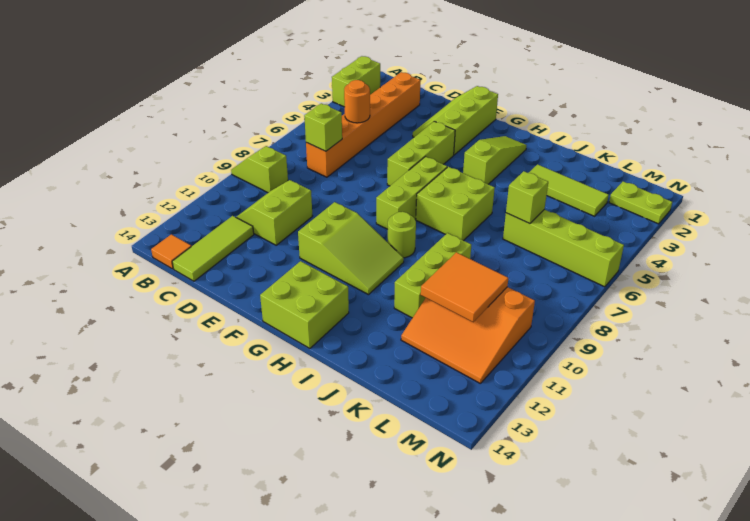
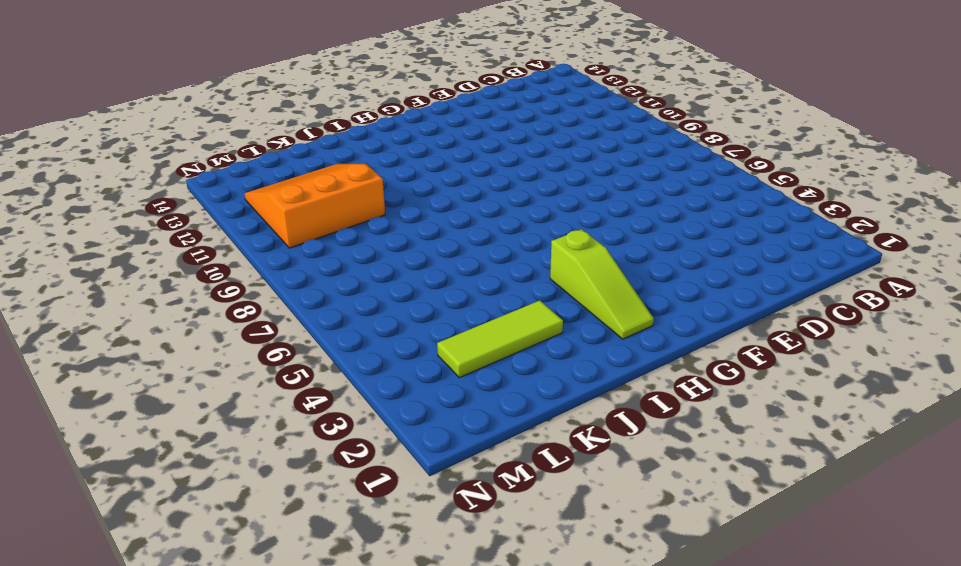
none -> lime 1x2 brick [332,56,380,107]
none -> lime 1x2 slope [231,146,288,193]
none -> orange 1x1 tile [151,234,191,269]

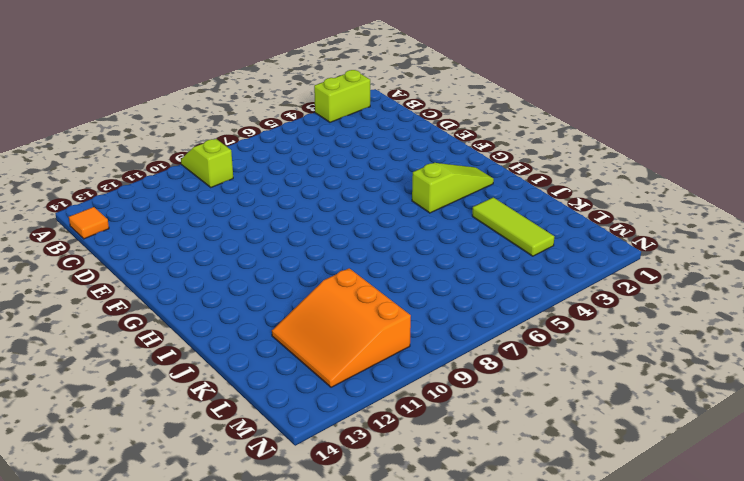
none -> orange 1x6 brick [306,72,421,177]
none -> lime 2x2 slope [236,180,312,245]
none -> lime 1x3 tile [172,216,254,281]

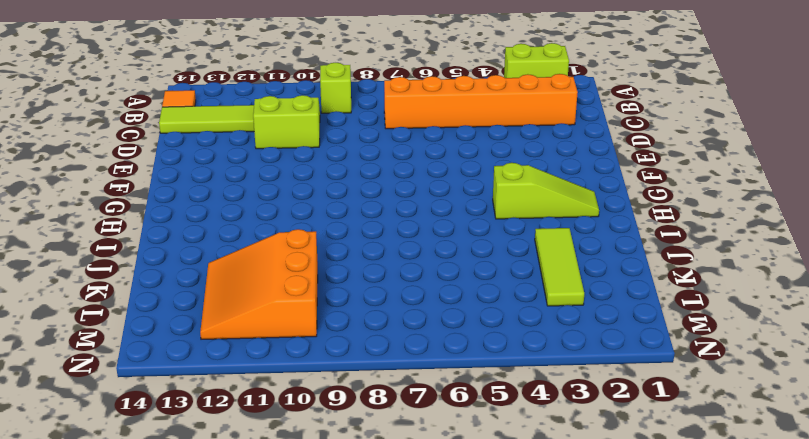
none -> lime 2x3 slope [413,86,498,155]
none -> lime 1x3 brick [387,121,455,186]
none -> lime 2x3 slope [298,202,404,295]

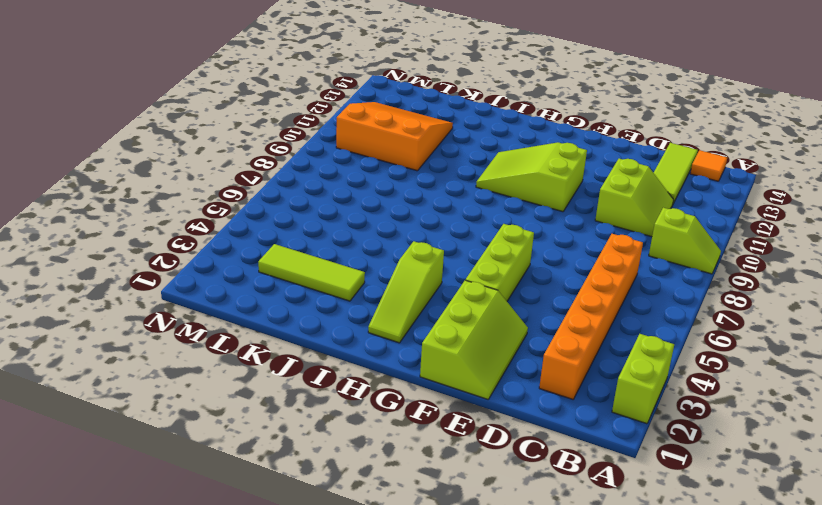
none -> lime 1x3 brick [376,157,447,229]
none -> lime 2x2 brick [260,261,349,348]
none -> lime 2x2 brick [416,167,495,241]

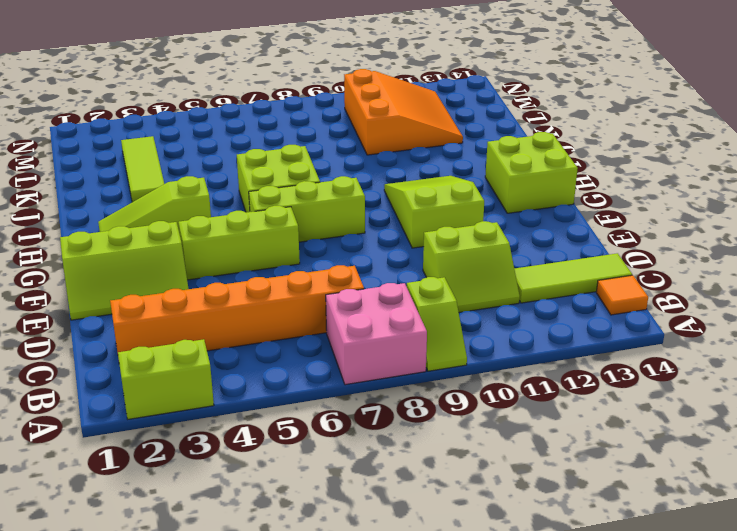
pink 2x2 brick [326,283,427,385] -> none
none -> lime 1x1 round brick [388,212,416,258]
none -> lime 1x3 brick [394,233,471,318]
none -> lime 1x4 brick [503,209,624,287]

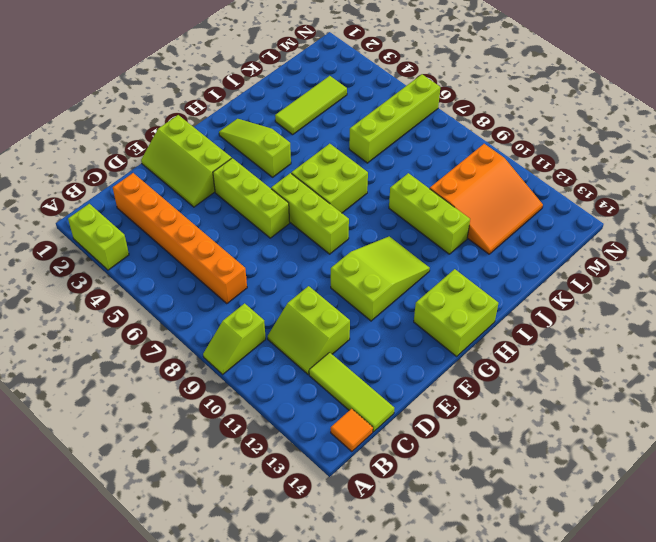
none -> lime 1x1 round brick [388,212,416,258]
none -> lime 1x2 plate [609,181,672,224]
none -> orange 1x1 round brick [344,80,370,123]

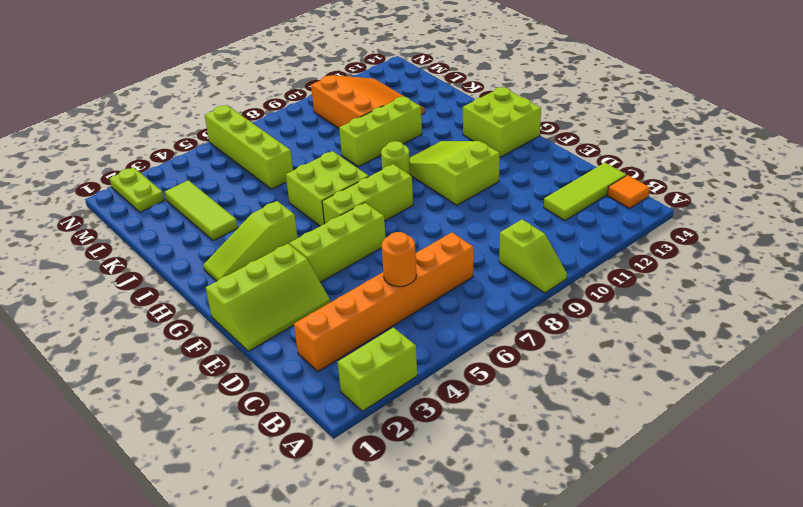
none -> lime 2x2 slope [236,180,312,245]
none -> lime 1x1 brick [304,103,342,151]
none -> lime 1x1 brick [506,171,548,224]

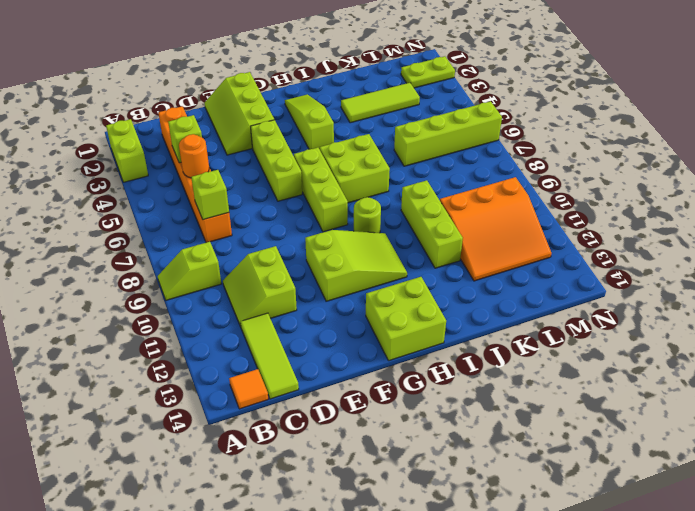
lime 1x1 brick [168,115,202,163] -> lime 1x1 brick moved to [506,171,548,224]
none -> orange 2x2 tile [421,252,508,322]

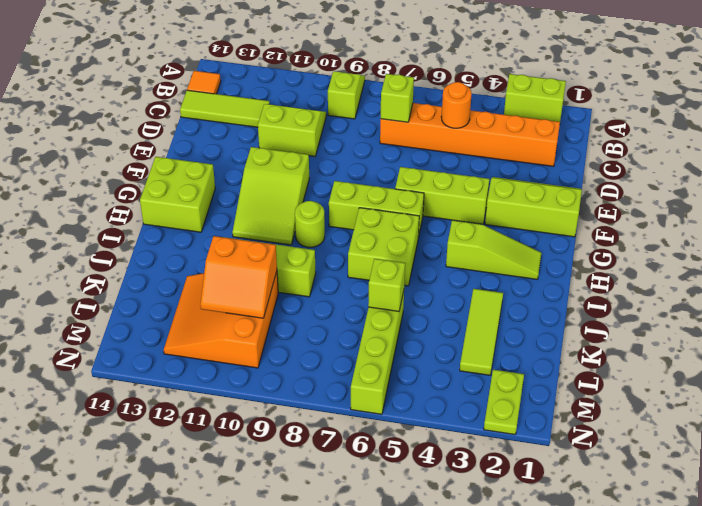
orange 2x2 slope [200,236,277,318] -> orange 2x2 tile [421,252,508,322]

